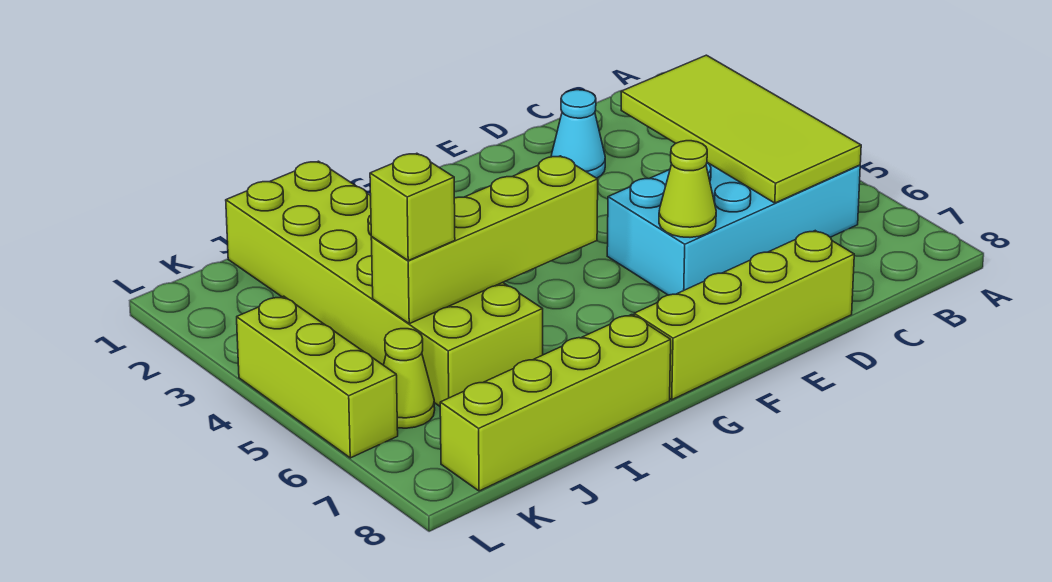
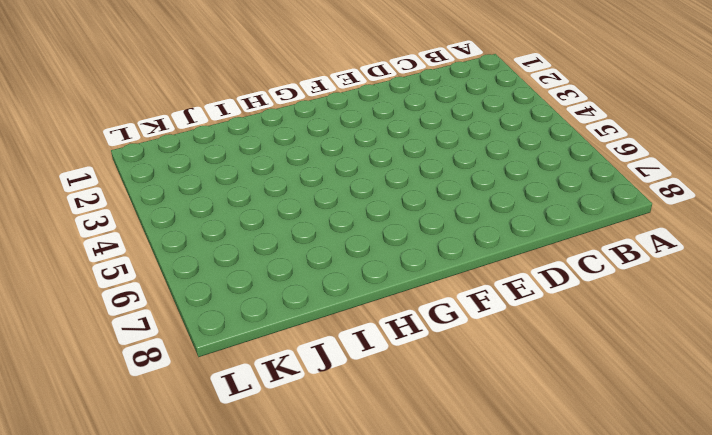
none -> cyan 2x4 brick [607,163,860,295]
none -> cyan 1x1 cone [551,90,605,178]

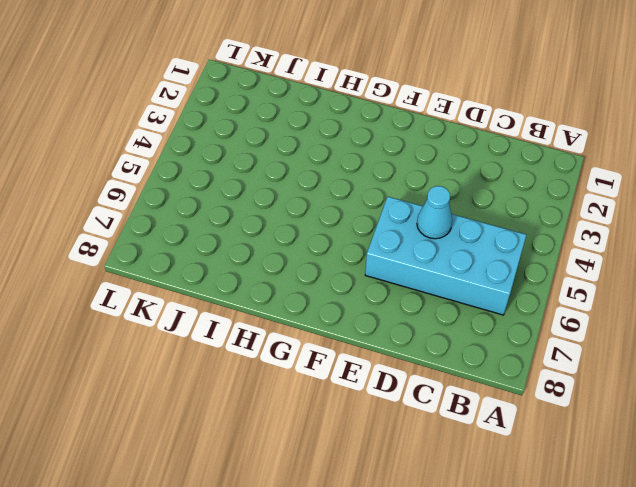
cyan 1x1 cone [417,186,452,239] -> cyan 1x1 cone moved to [551,90,605,178]
none -> lime 1x4 brick [634,231,854,400]
none -> lime 1x4 brick [440,315,671,491]

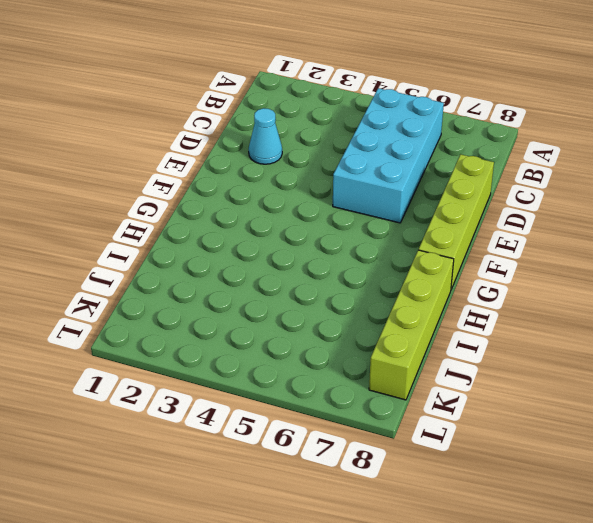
none -> lime 2x6 brick [226,161,543,406]
none -> lime 1x1 cone [384,329,435,428]

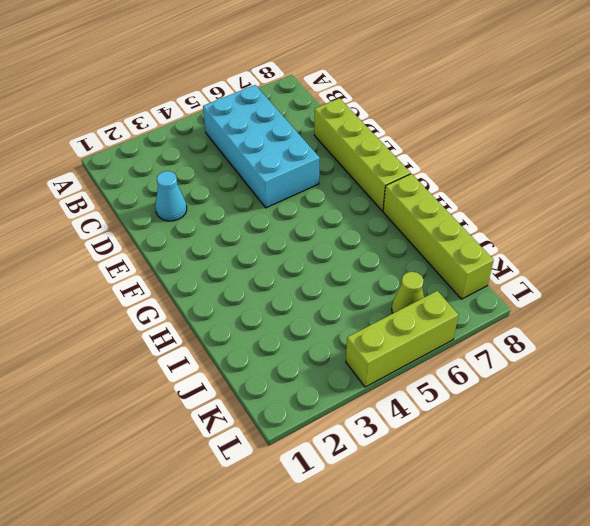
none -> lime 2x6 brick [226,161,543,406]
none -> lime 2x4 tile [621,55,861,203]

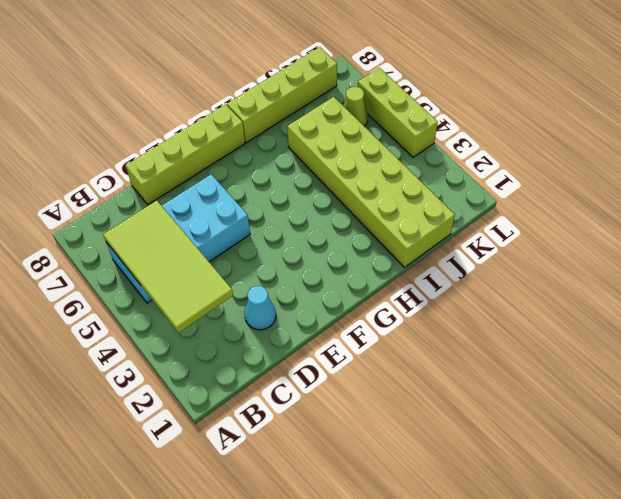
none -> lime 1x1 cone [659,141,716,237]
none -> lime 1x4 brick [371,156,598,324]

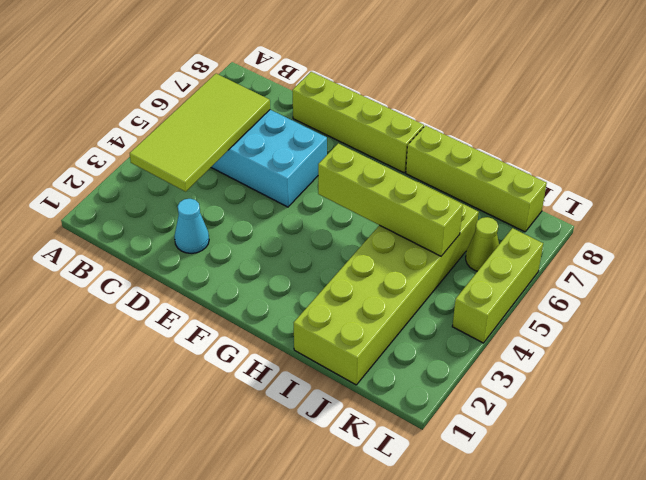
none -> lime 1x1 cone [659,141,716,237]
none -> lime 1x1 brick [370,153,455,260]

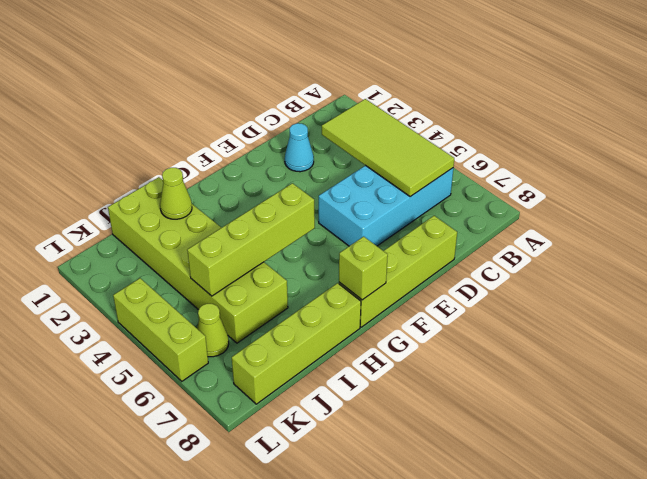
lime 1x1 brick [339,236,388,300] -> lime 1x1 brick moved to [370,153,455,260]
lime 1x1 cone [160,168,192,219] -> lime 1x1 cone moved to [659,141,716,237]

